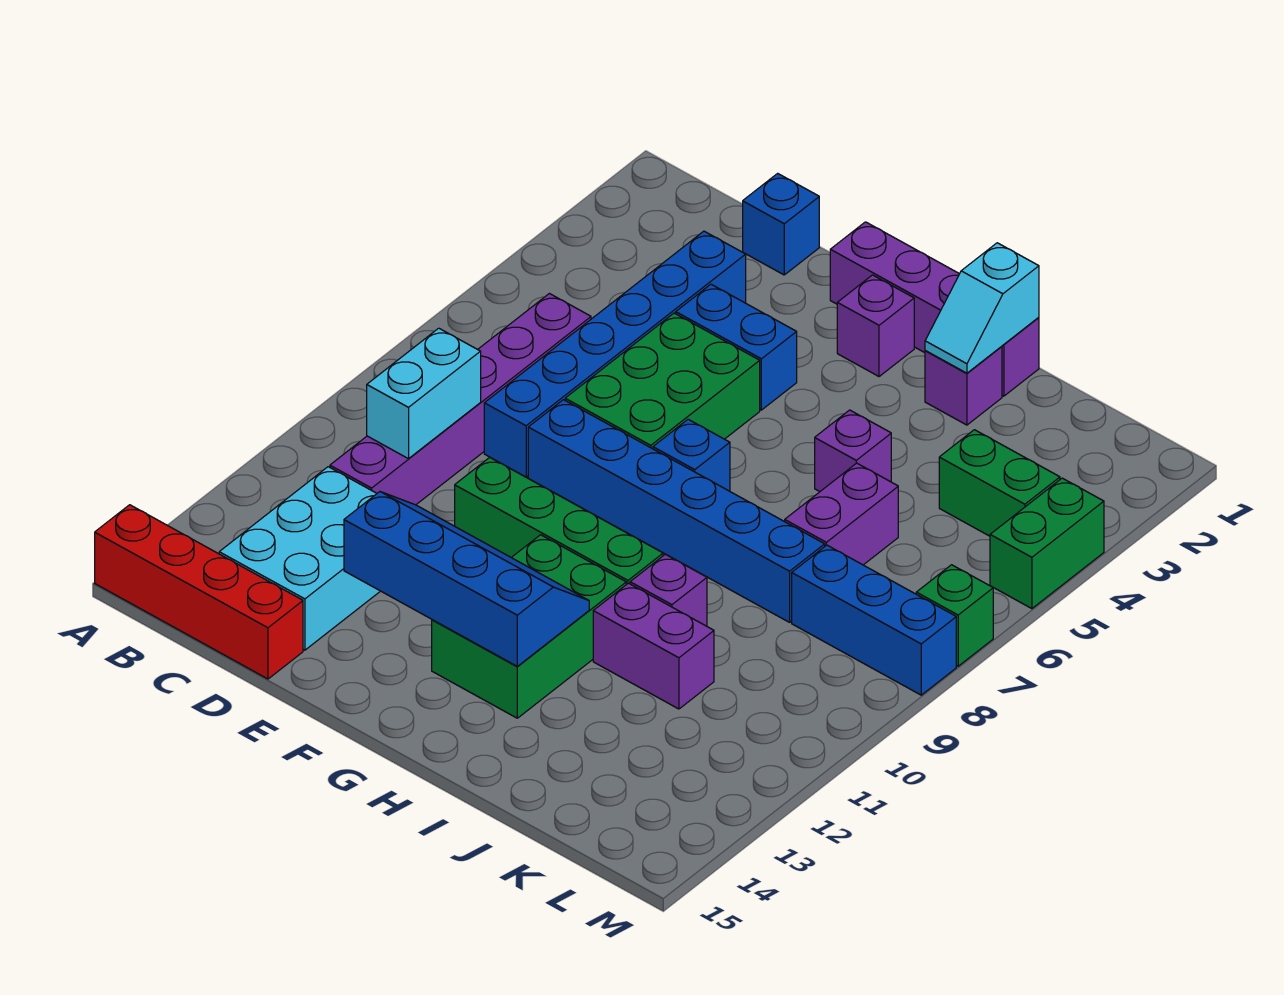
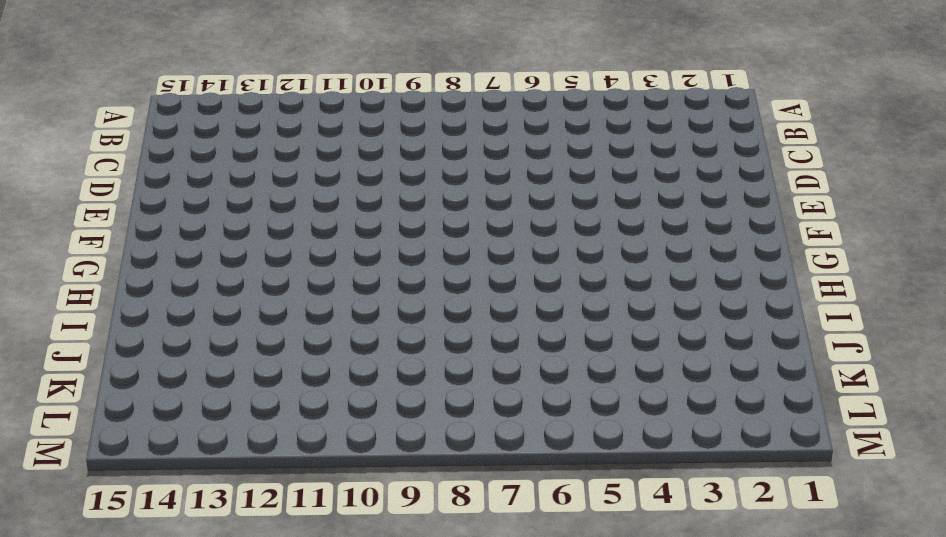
none -> red 1x4 brick [95,505,303,679]
none -> purple 1x6 brick [330,294,591,505]
none -> cyan 2x3 brick [219,467,380,650]

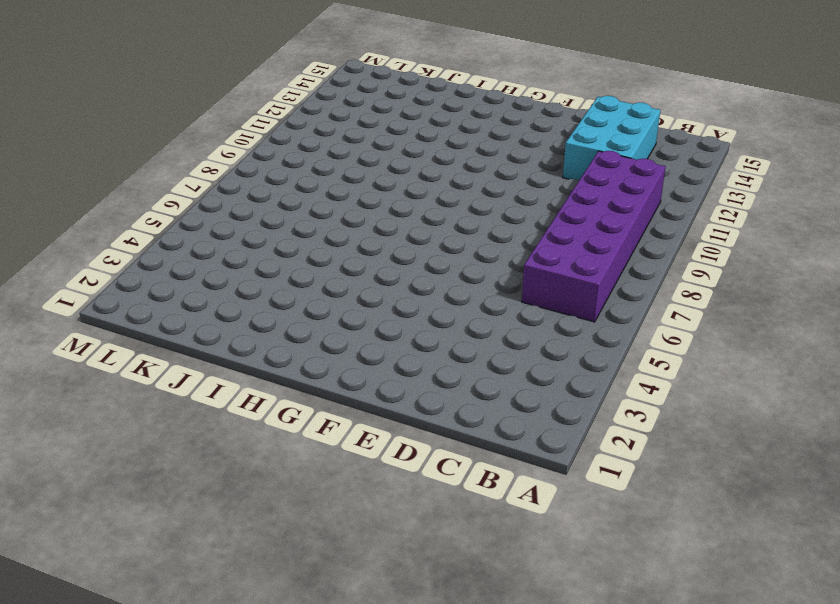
purple 2x6 brick [522,151,666,322] -> purple 1x6 brick [330,294,591,505]
none -> red 1x4 brick [95,505,303,679]
none -> blue 1x1 brick [743,173,819,275]
none -> blue 1x6 brick [484,231,746,477]

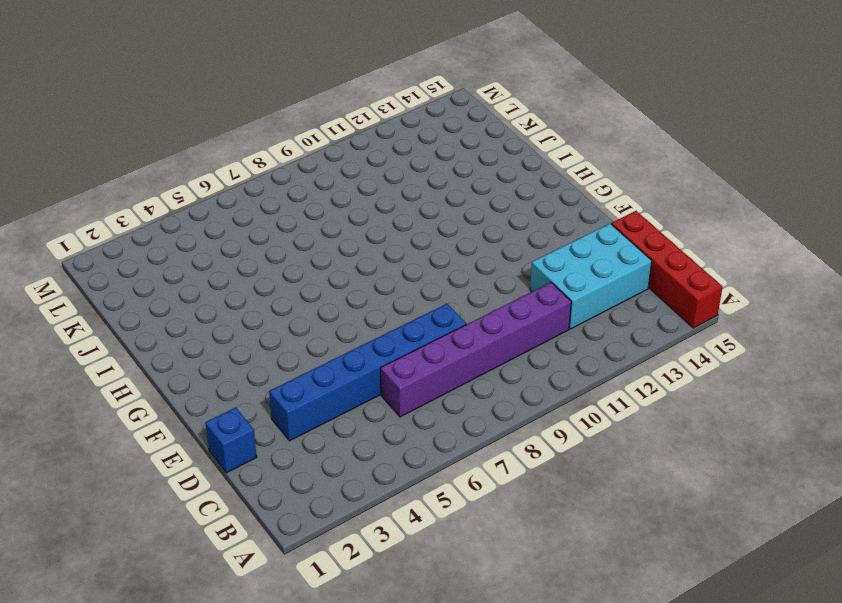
none -> blue 1x2 brick [676,284,797,410]
none -> green 2x3 brick [565,313,760,449]
none -> blue 1x6 brick [528,400,825,622]

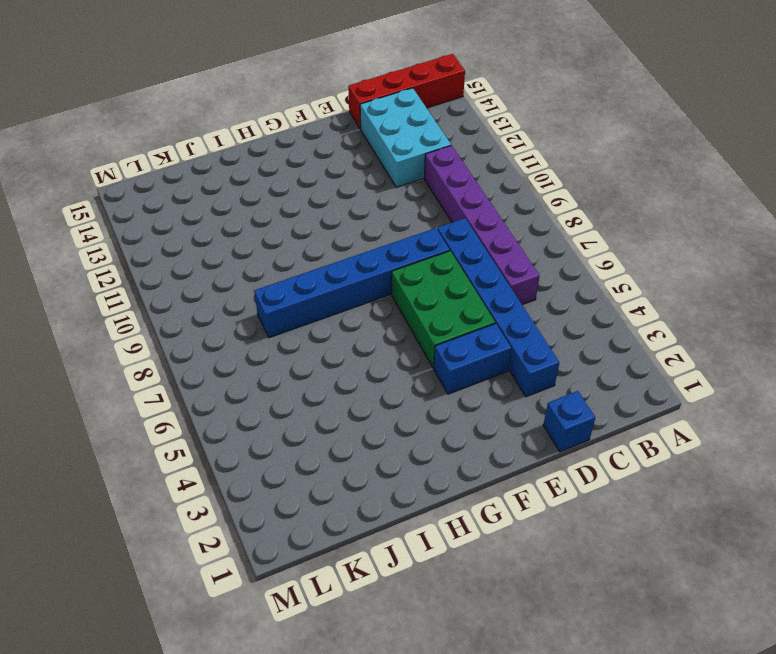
none -> green 1x4 brick [455,457,663,585]
none -> purple 1x4 brick [830,222,1039,396]
none -> purple 1x1 brick [837,275,914,377]

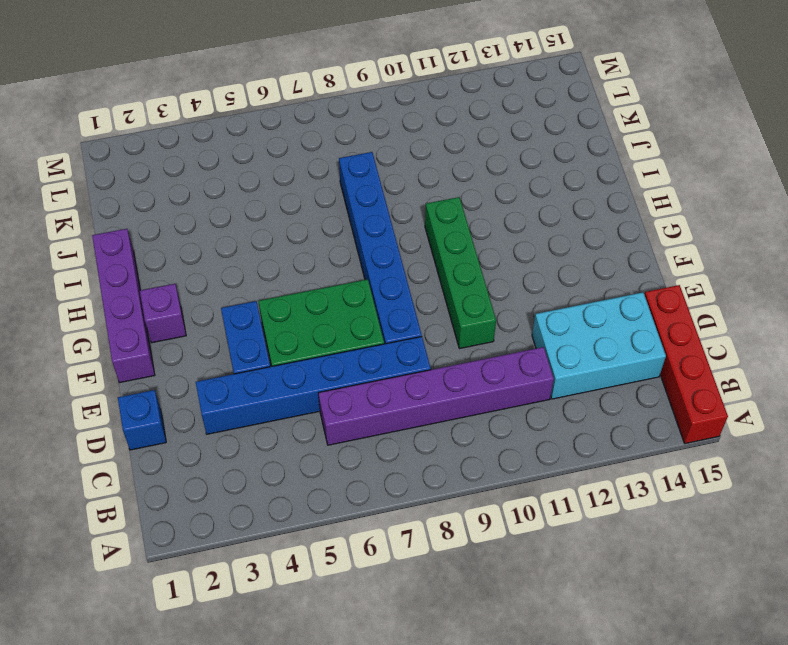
none -> blue 1x1 brick [653,419,730,491]
none -> green 2x3 brick [432,535,626,718]
none -> purple 1x1 brick [925,346,1002,425]

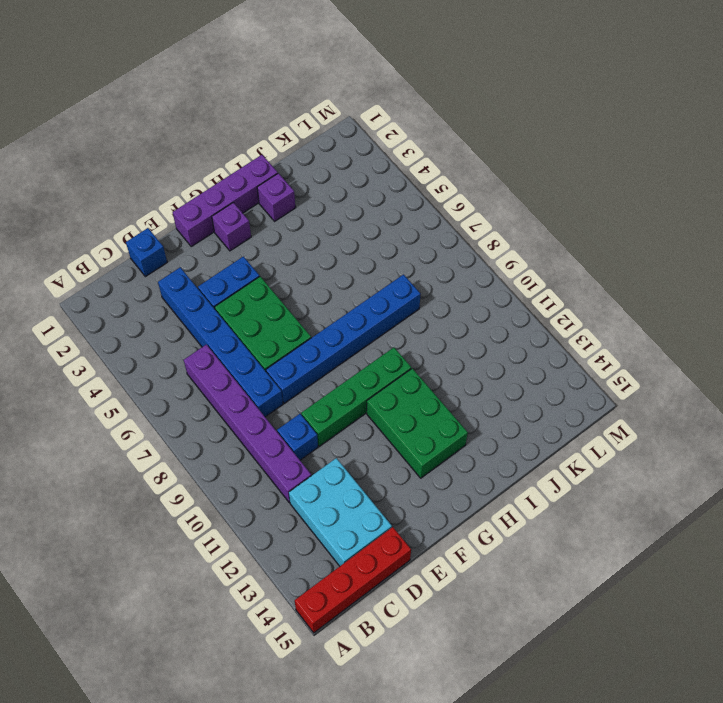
blue 1x1 brick [277,414,318,460] -> blue 1x1 brick moved to [653,419,730,491]
none -> purple 1x1 brick [815,410,891,492]
none -> purple 1x1 brick [630,554,707,626]
none -> purple 1x2 brick [593,583,714,709]

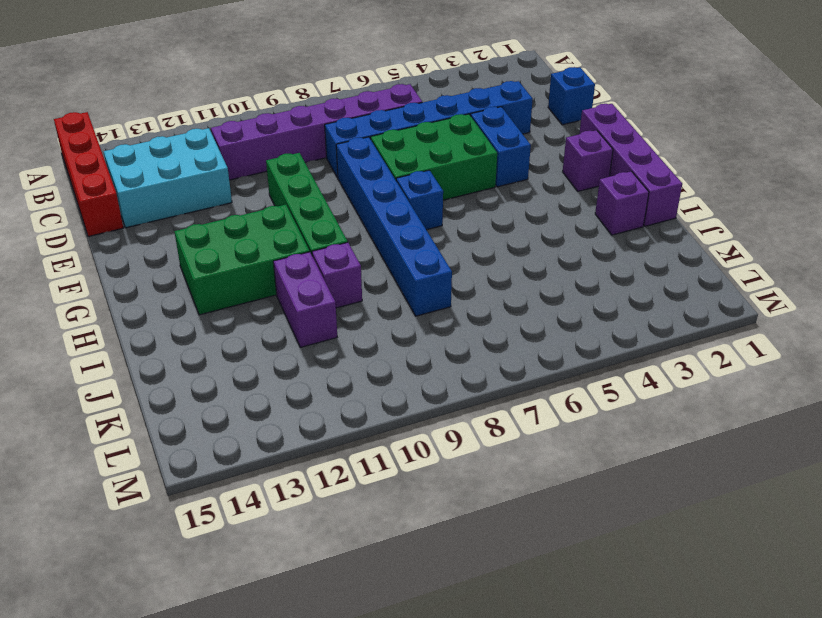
none -> purple 1x1 brick [815,410,891,492]
none -> purple 1x2 brick [785,463,898,565]
none -> green 1x2 brick [939,430,1060,536]

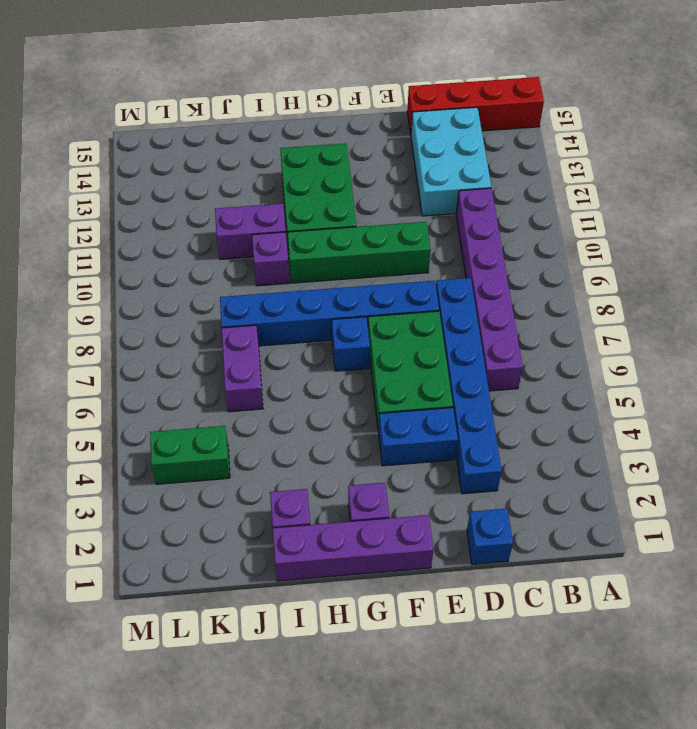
none -> purple 1x1 brick [815,410,891,492]
none -> blue 1x3 brick [792,545,956,695]
none -> green 1x2 brick [990,478,1104,609]

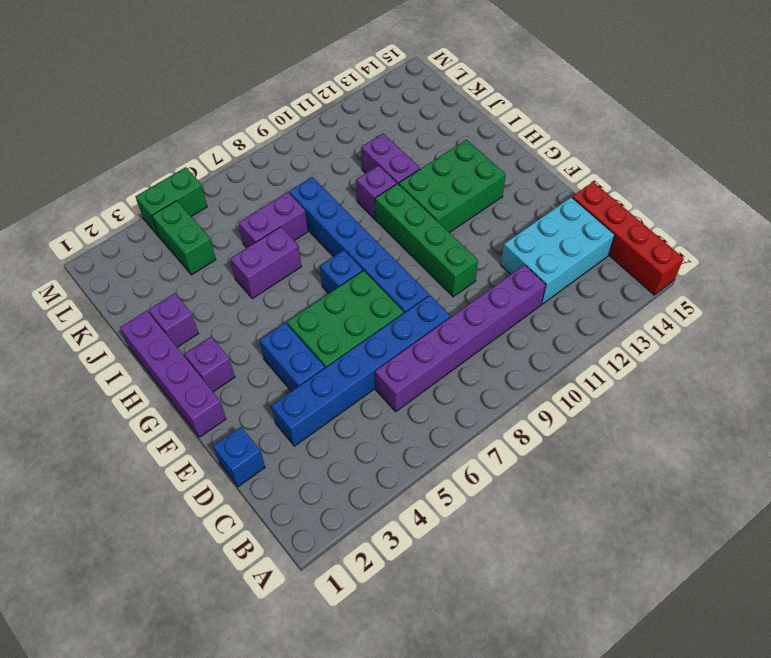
purple 1x2 brick [230,227,301,298] -> purple 1x1 brick [815,410,891,492]
none -> blue 1x3 brick [792,545,956,695]
none -> green 1x1 brick [916,565,993,666]
none -> cyan 1x2 brick [367,328,481,459]

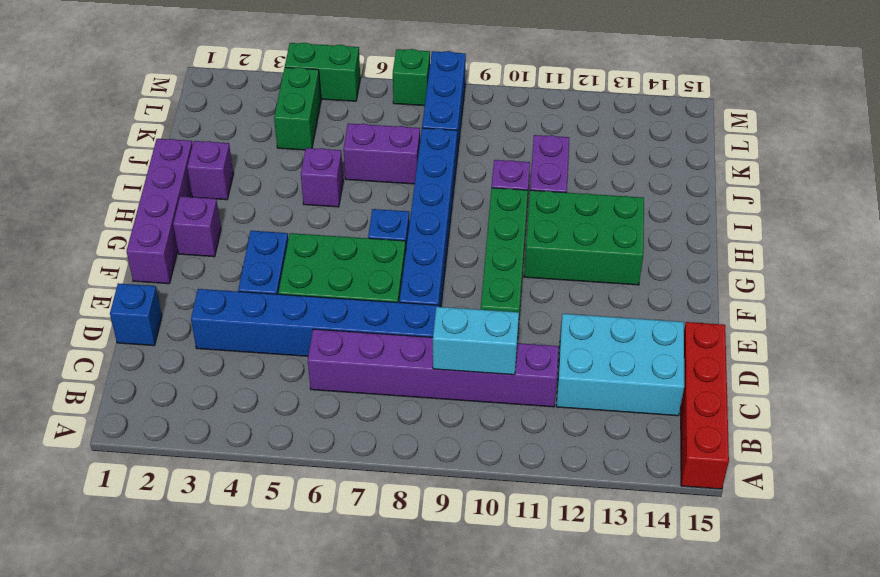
none -> blue 2x4 slope [344,492,589,666]
none -> cyan 1x2 slope [925,243,1039,373]

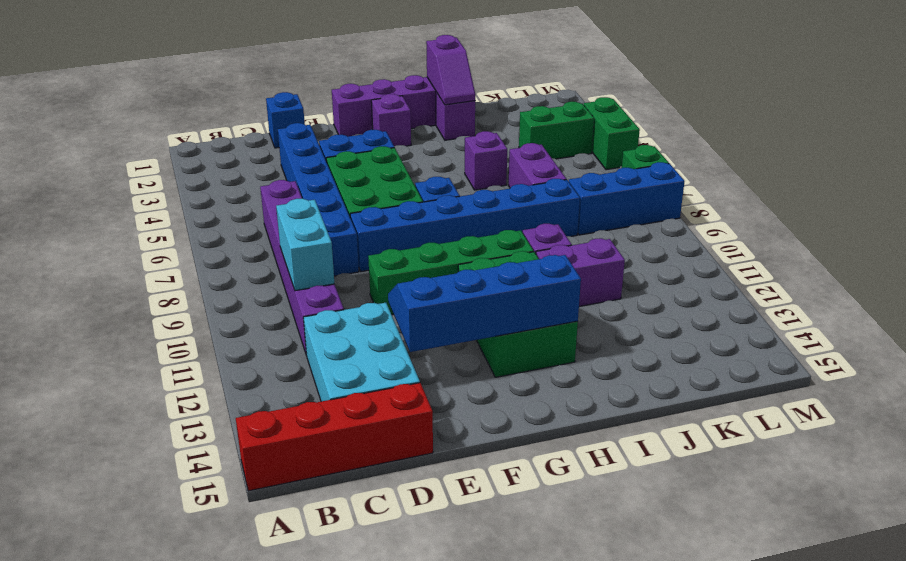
purple 1x2 slope [426,35,475,105] -> cyan 1x2 slope [925,243,1039,373]

